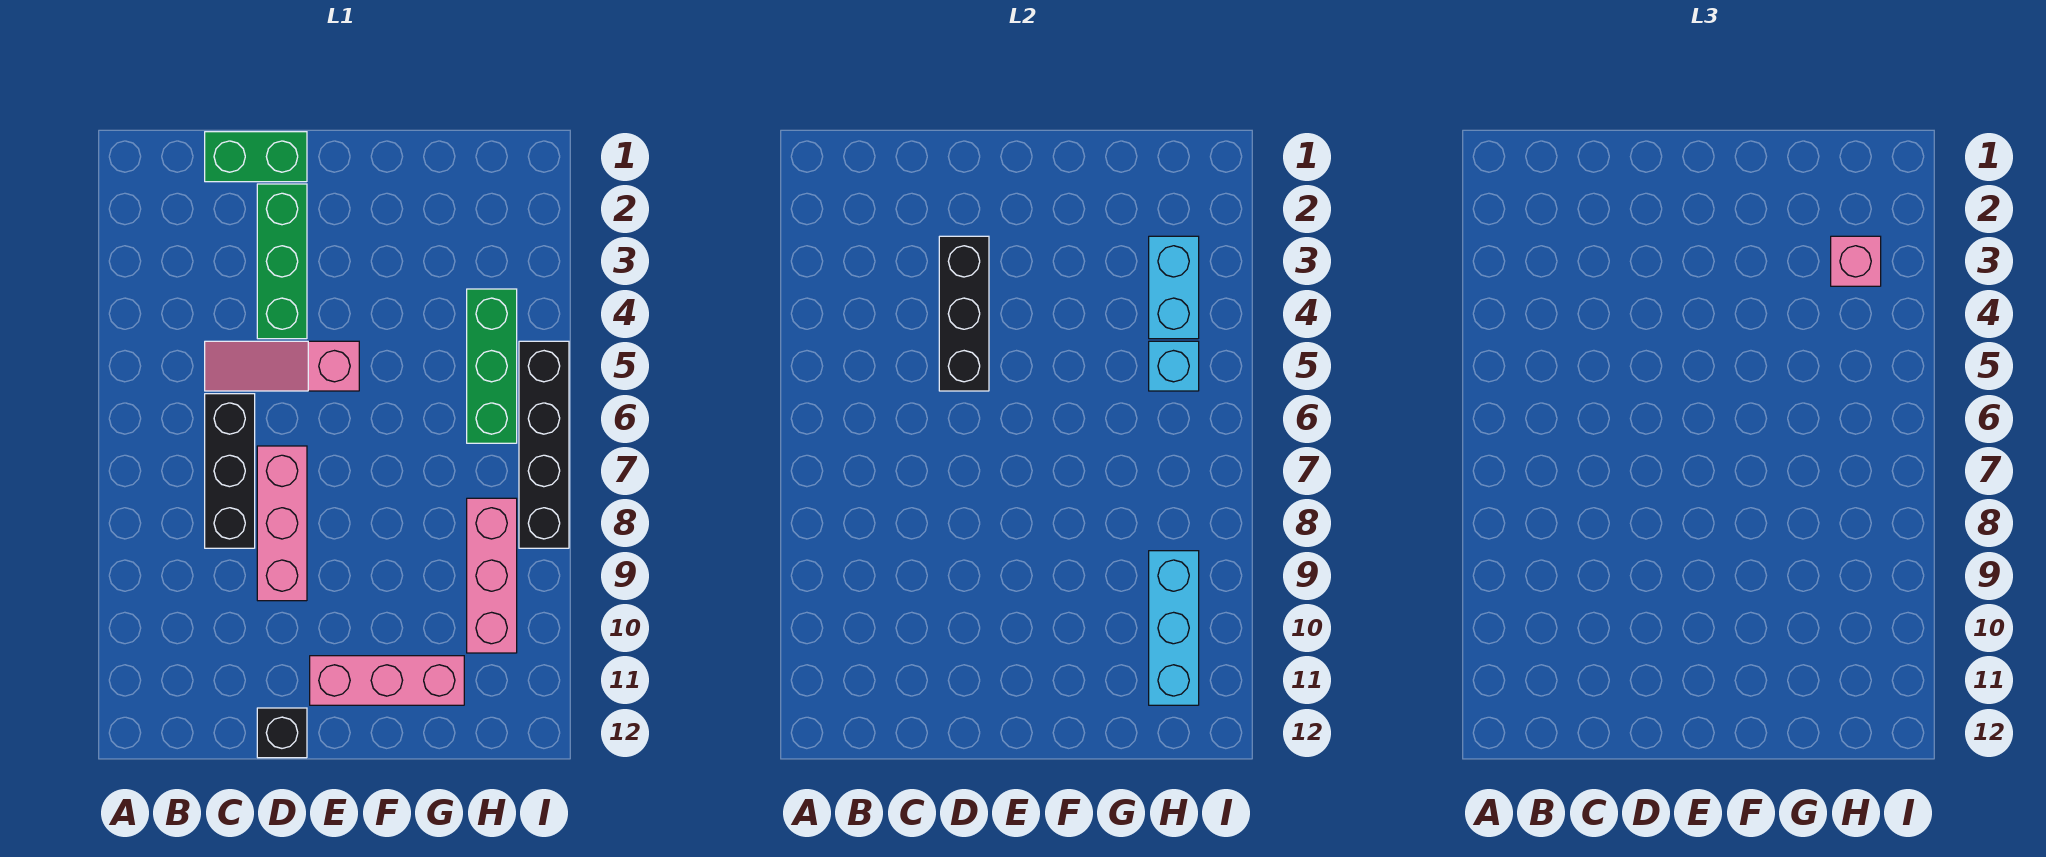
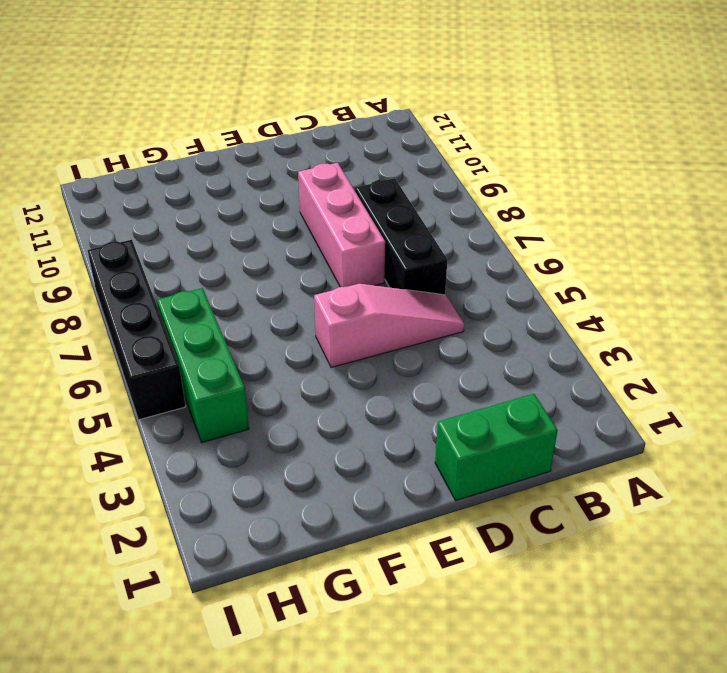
none -> green 1x3 brick [257,184,307,339]
none -> black 1x1 brick [257,708,307,758]
none -> pink 1x3 brick [310,656,464,705]

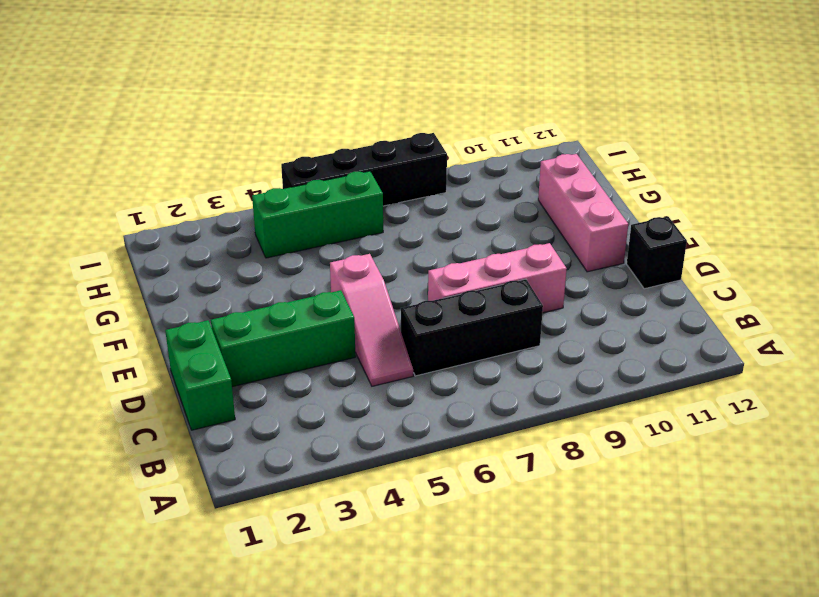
none -> pink 1x3 brick [467,498,517,653]
none -> black 1x3 brick [939,236,989,391]
none -> cyan 1x2 brick [1149,236,1199,339]

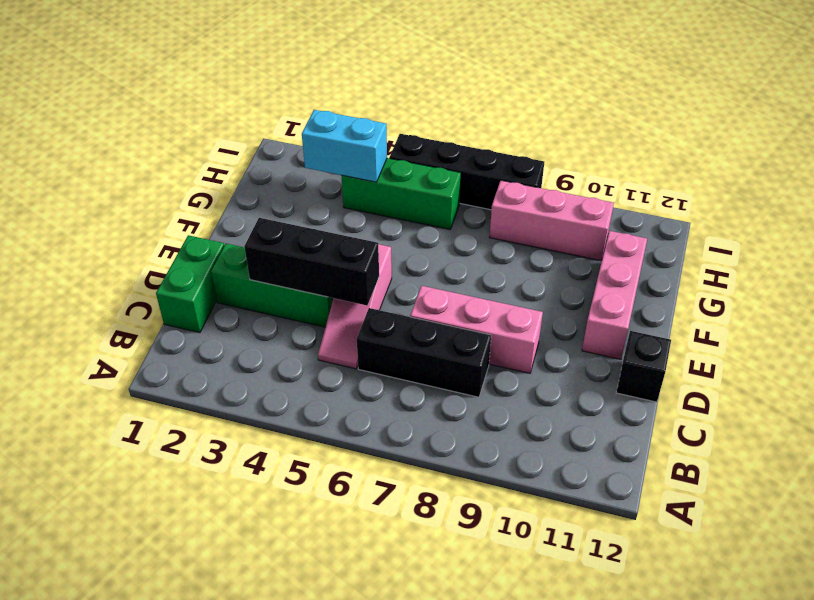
none -> cyan 1x1 brick [1149,341,1199,391]
none -> cyan 1x3 brick [1149,551,1199,705]
none -> pink 1x1 brick [1831,236,1881,286]

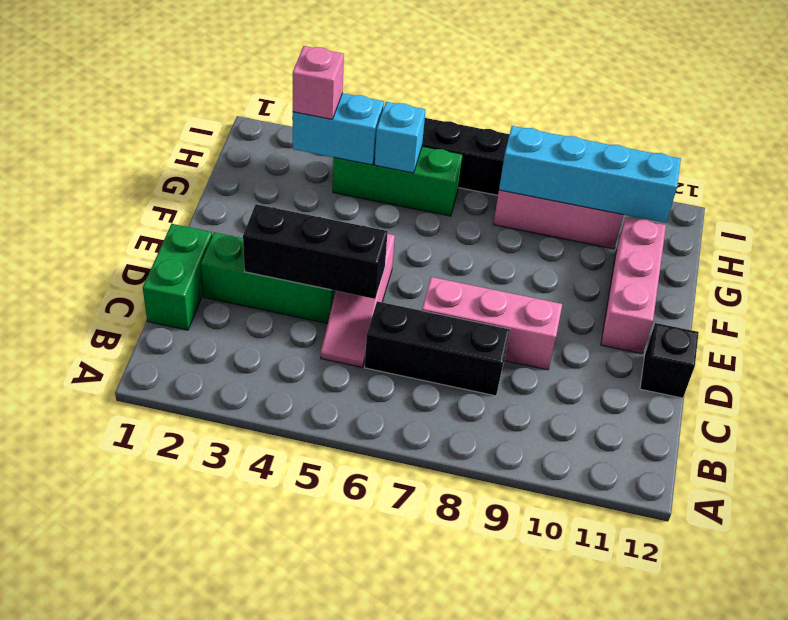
cyan 1x4 brick [499,126,681,223] -> cyan 1x3 brick [1149,551,1199,705]

